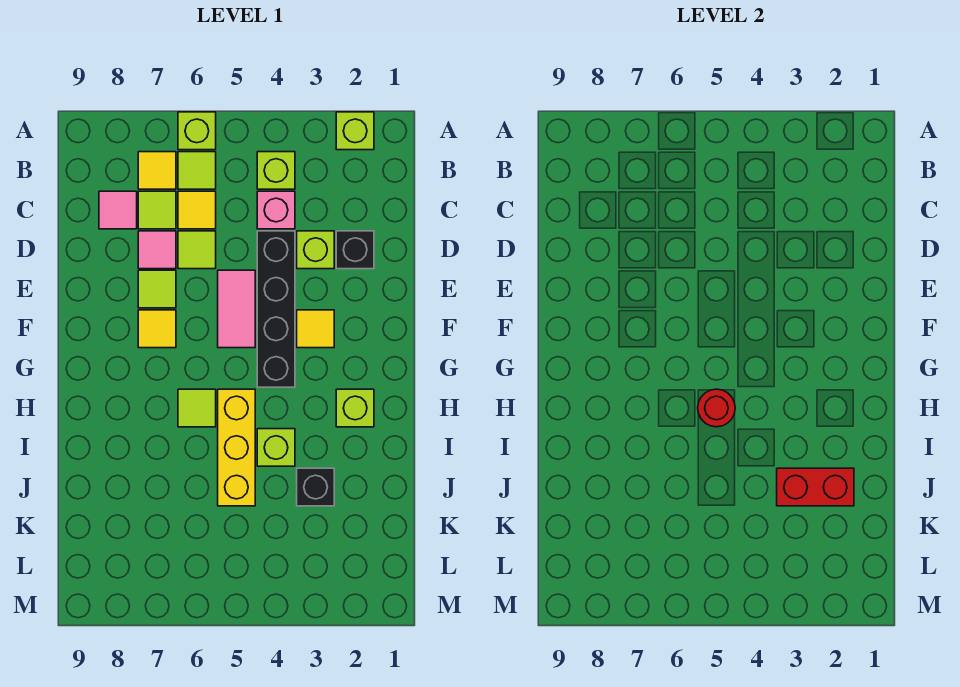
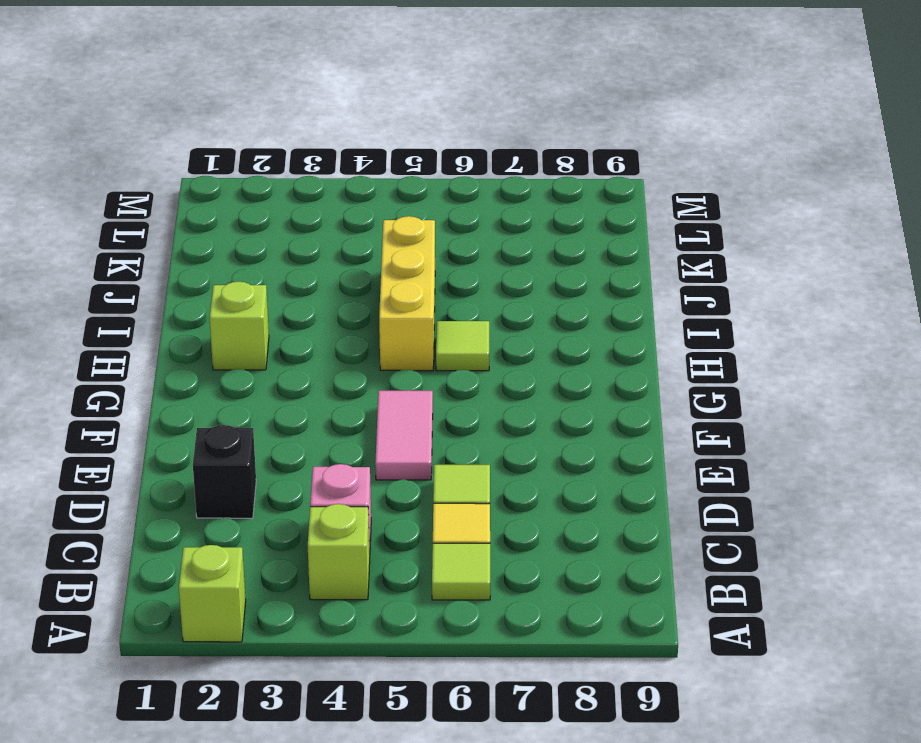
none -> lime 1x1 brick [178,112,216,150]
none -> yellow 1x1 tile [138,152,176,189]
none -> lime 1x1 tile [138,191,176,229]

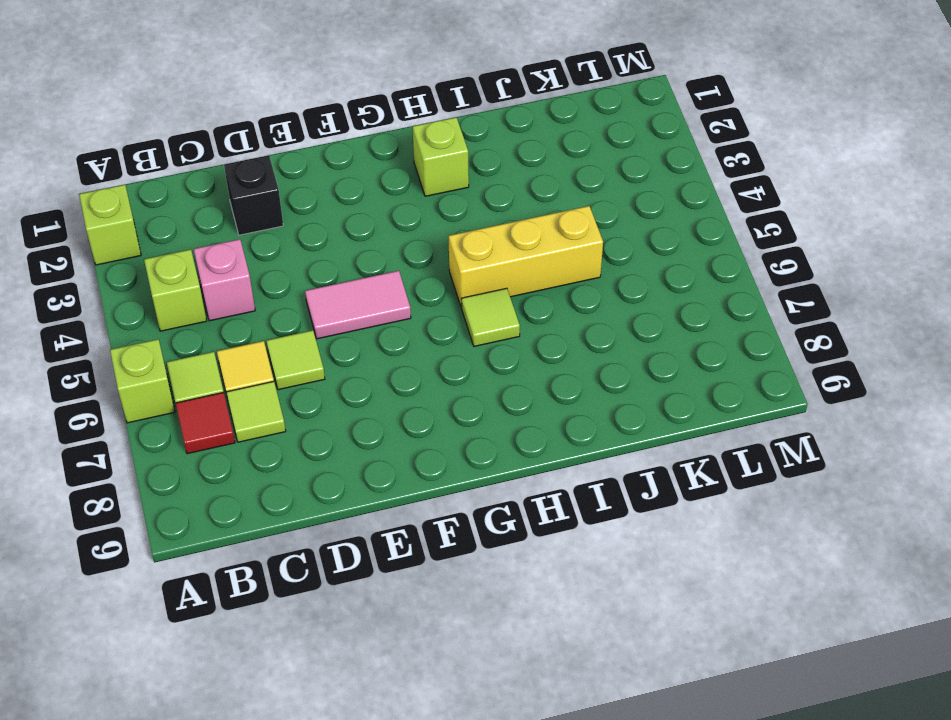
red 1x1 tile [176,392,235,454] -> yellow 1x1 tile [138,152,176,189]
none -> pink 1x1 tile [99,191,137,229]
none -> lime 1x1 brick [297,231,334,269]
none -> black 1x4 brick [257,231,295,387]

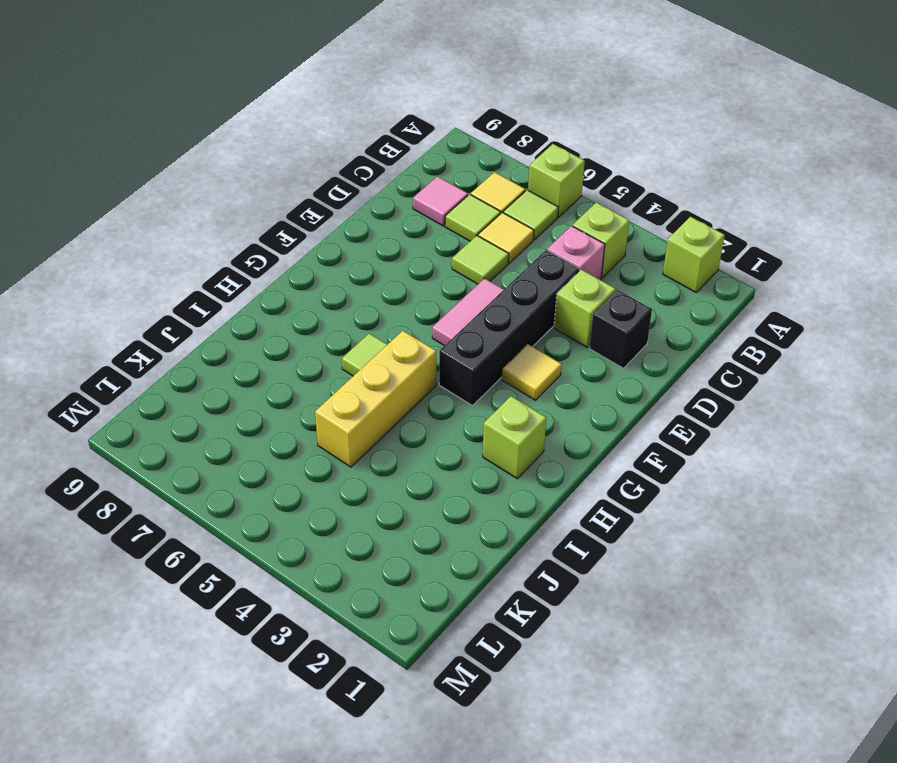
none -> pink 1x1 tile [138,231,176,269]
none -> lime 1x1 tile [138,270,176,308]
none -> yellow 1x1 tile [138,310,176,348]

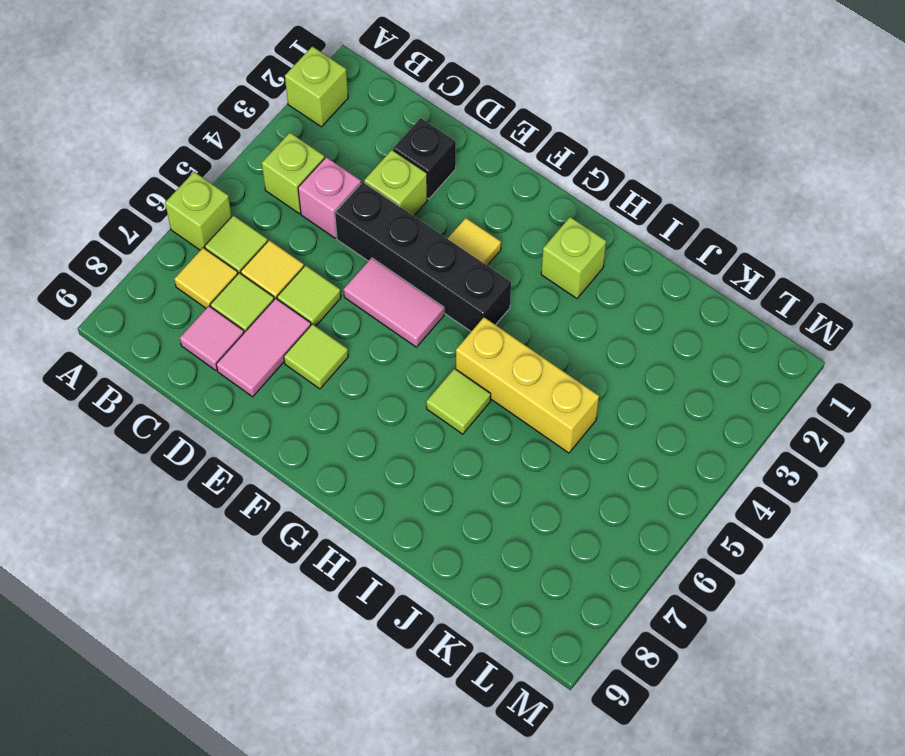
pink 1x2 tile [216,298,311,397] -> pink 1x1 tile [138,231,176,269]
none -> yellow 1x1 tile [138,310,176,348]
none -> lime 1x1 brick [257,429,295,466]
none -> black 1x1 brick [297,468,334,506]

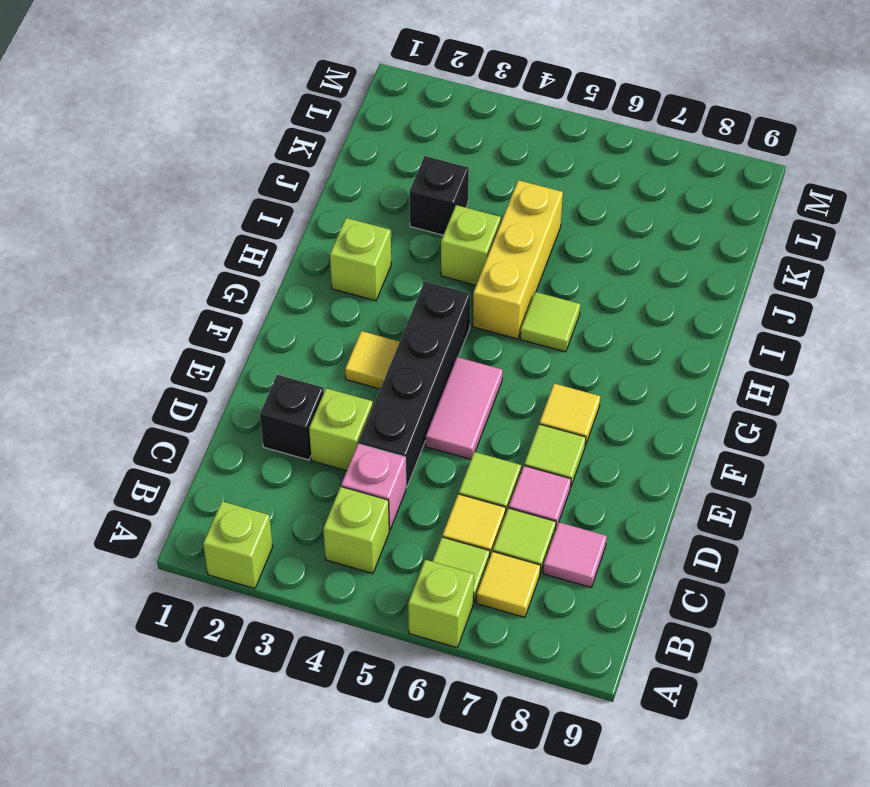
none -> red 1x1 round brick [698,389,735,427]
none -> red 1x2 brick [777,468,854,506]

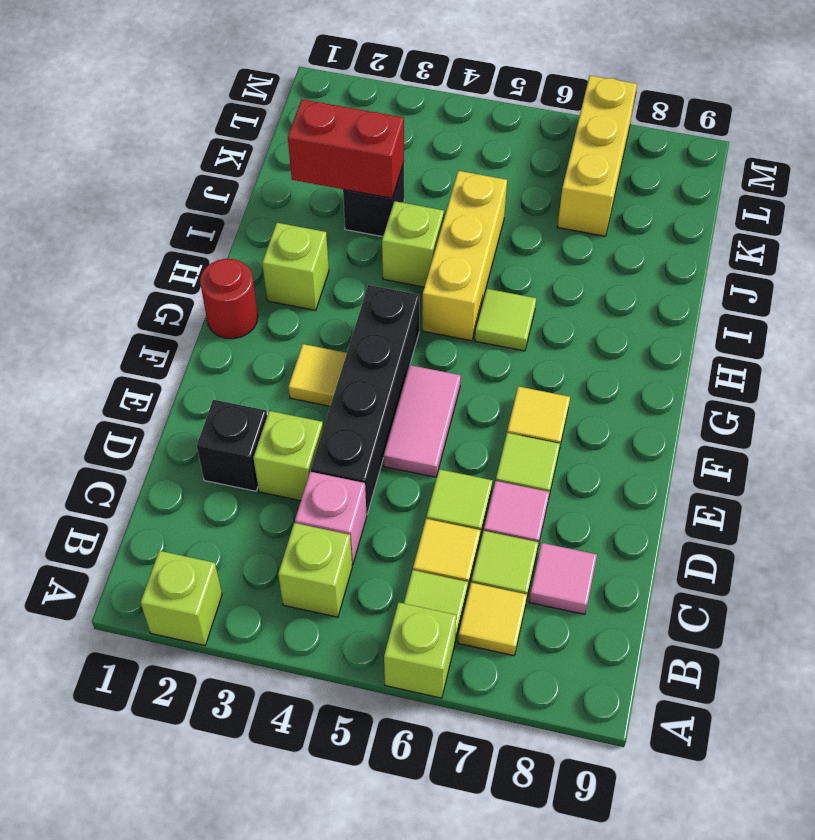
red 1x1 round brick [200,259,258,339] -> red 1x1 round brick moved to [698,389,735,427]
yellow 1x3 brick [558,76,637,236] -> none

